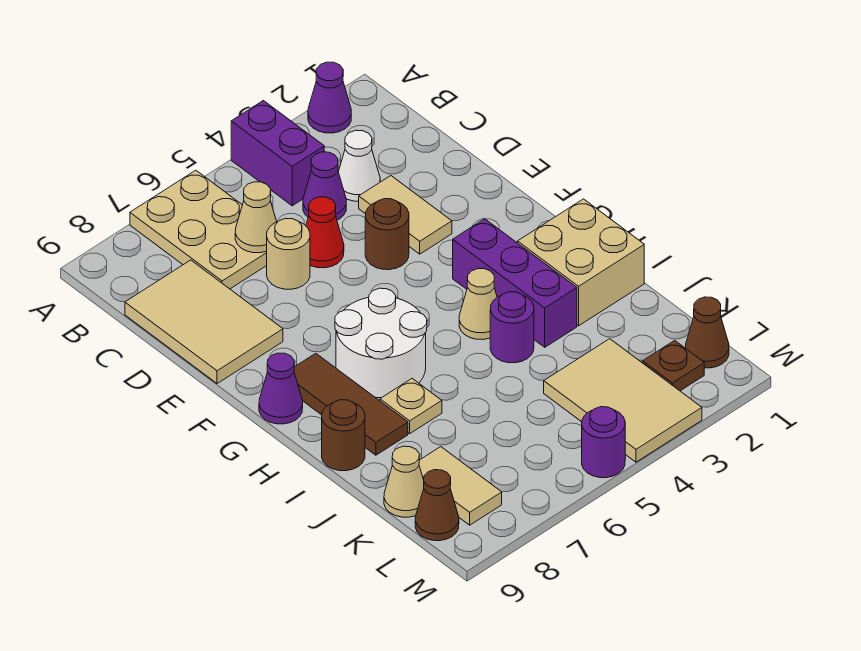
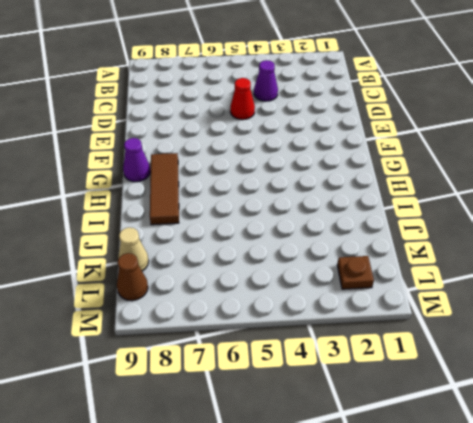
none -> purple 1x1 cone [308,62,351,133]
none -> purple 1x2 brick [231,101,324,206]
none -> tan 2x3 plate [130,170,267,289]

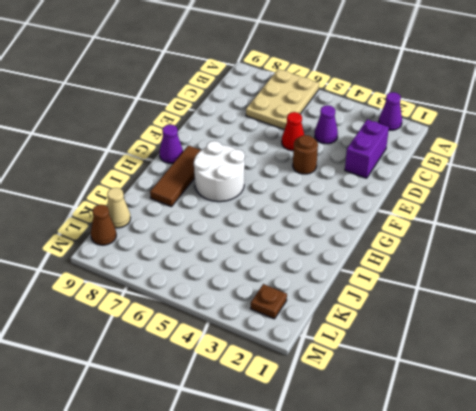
purple 1x2 brick [345,119,389,178] -> purple 1x2 brick moved to [231,101,324,206]
none -> white 1x1 cone [338,130,380,201]
none -> tan 2x3 tile [125,260,283,384]
none -> tan 1x2 tile [359,176,452,254]

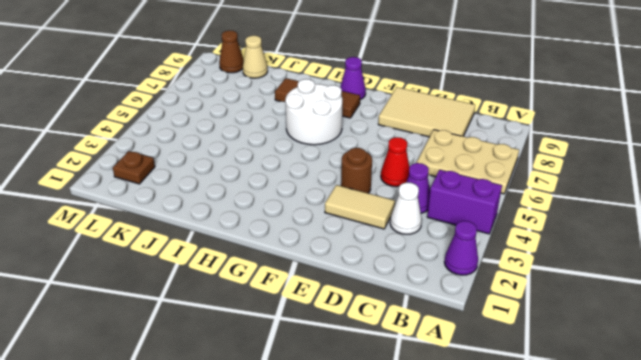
none -> tan 1x1 round brick [267,219,310,289]
none -> purple 1x3 brick [453,219,577,347]
none -> tan 2x2 brick [518,199,644,326]

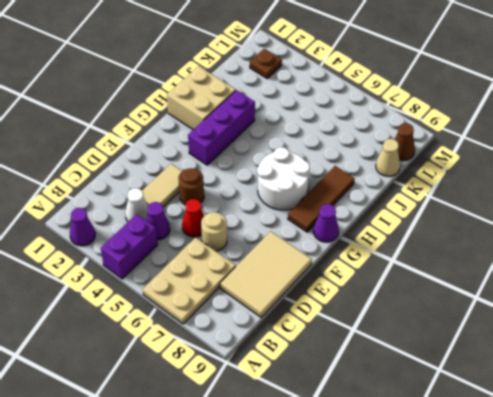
none -> tan 1x1 cone [459,269,497,340]
none -> purple 1x1 round brick [490,292,534,363]
none -> tan 1x1 plate [380,379,442,434]

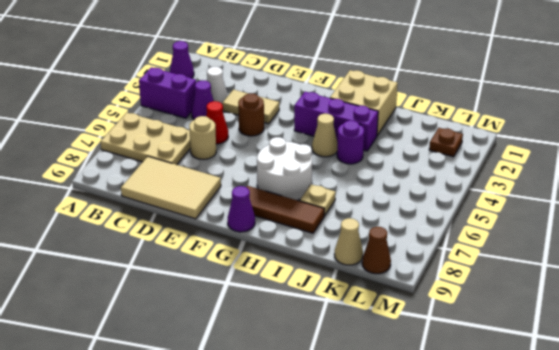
none -> brown 1x1 round brick [322,400,365,471]
none -> tan 2x3 tile [544,339,702,462]
none -> tan 1x2 tile [419,447,502,525]

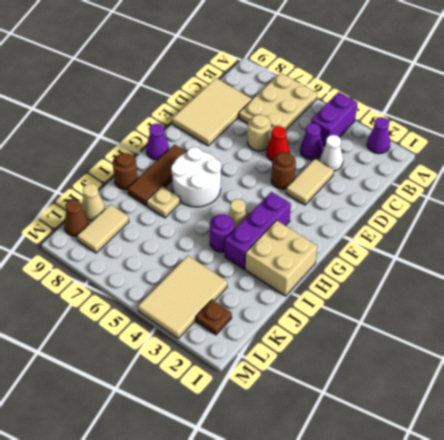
none -> brown 1x1 cone [686,297,729,368]
none -> purple 1x1 round brick [582,407,625,478]
none -> tan 1x1 cone [235,182,277,253]

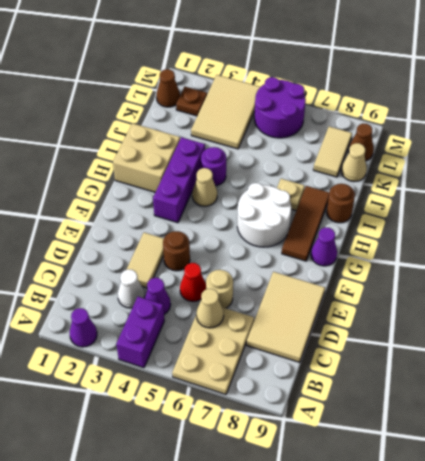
purple 2x2 round brick [254,77,306,138] -> purple 1x1 round brick [582,407,625,478]

